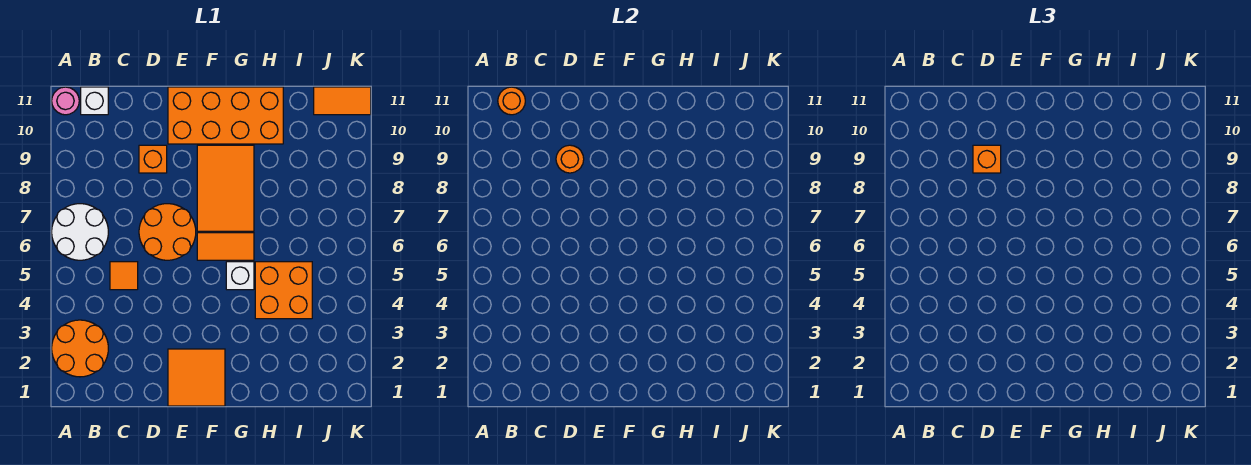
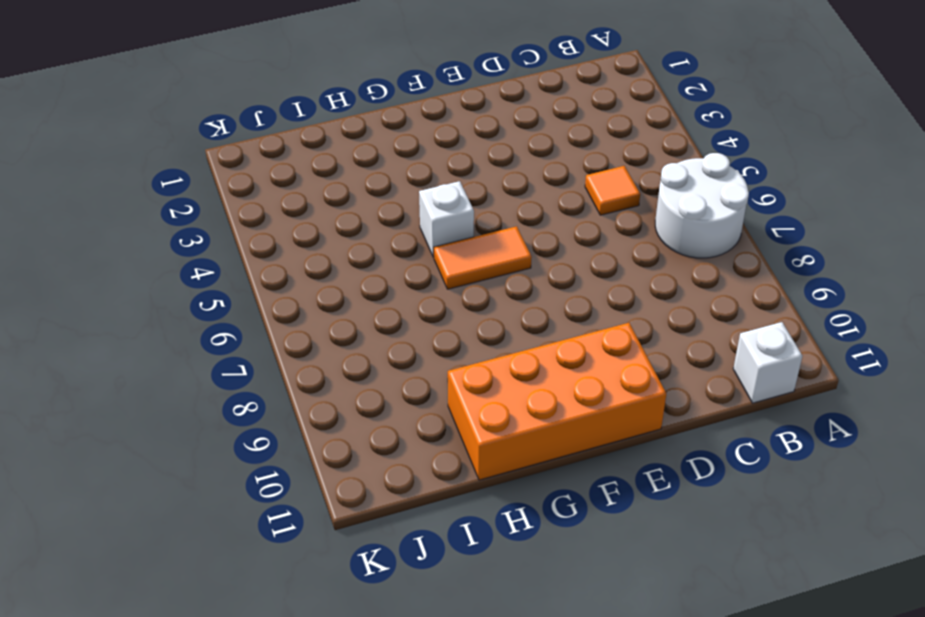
none -> orange 2x2 round brick [52,320,108,377]
none -> pink 1x1 round brick [52,87,79,115]
none -> orange 2x2 round brick [139,204,196,260]

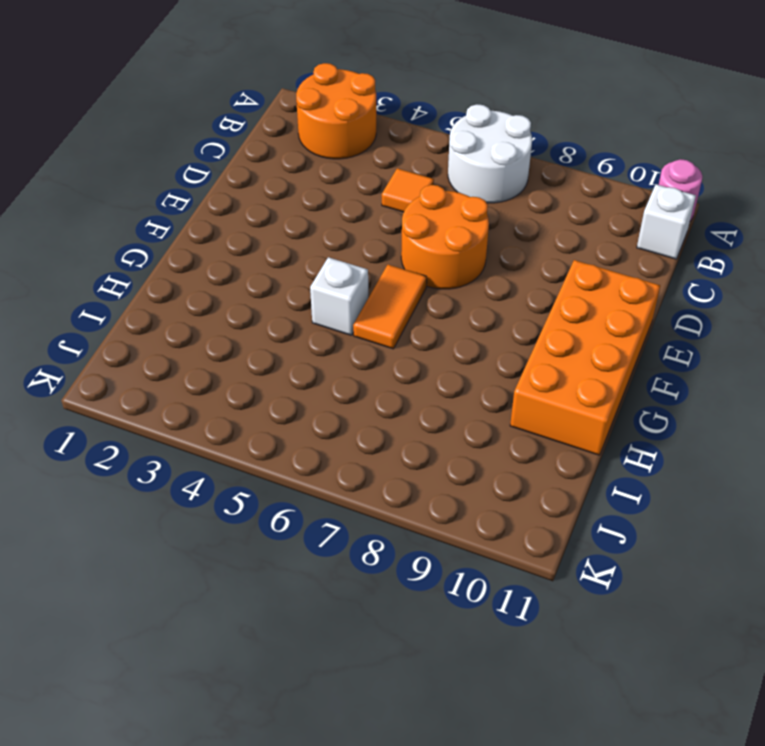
none -> orange 1x1 brick [139,145,167,173]
none -> orange 2x2 tile [168,349,225,406]
none -> orange 2x3 tile [197,145,254,231]

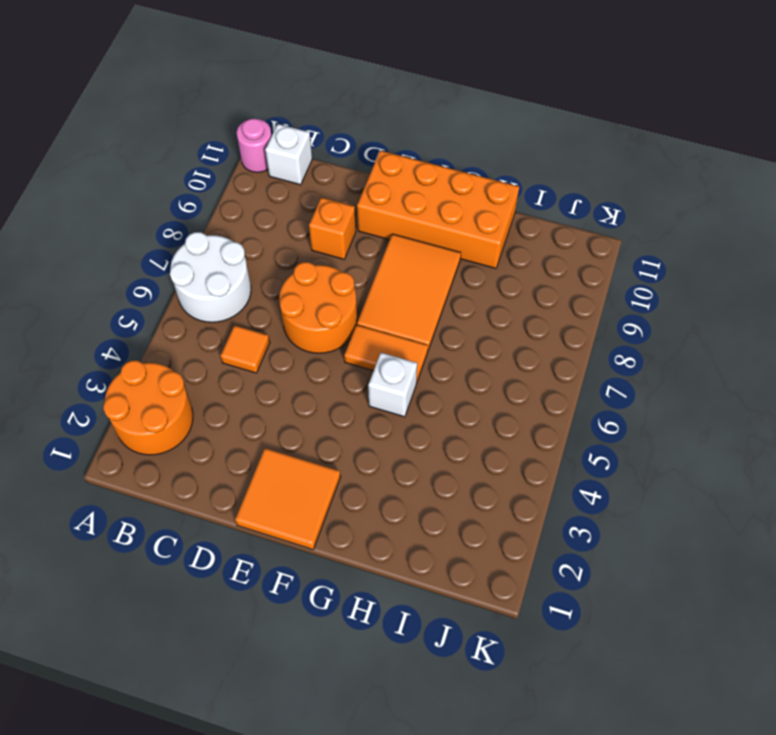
none -> orange 2x2 brick [255,262,312,319]
none -> orange 1x2 tile [314,87,371,115]
none -> orange 1x1 round brick [498,87,525,115]

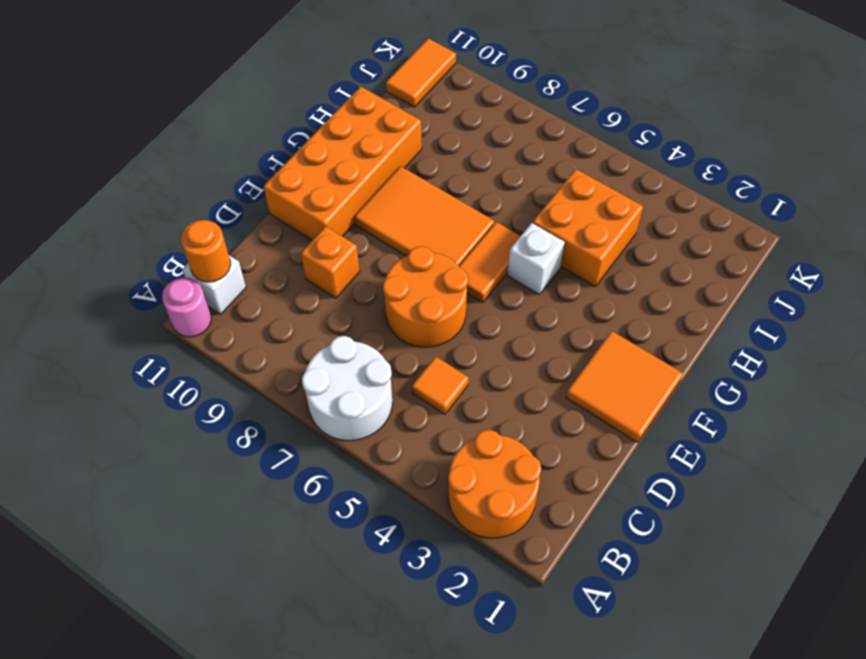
none -> orange 1x1 round brick [556,145,584,173]
none -> orange 1x1 brick [973,145,1001,173]

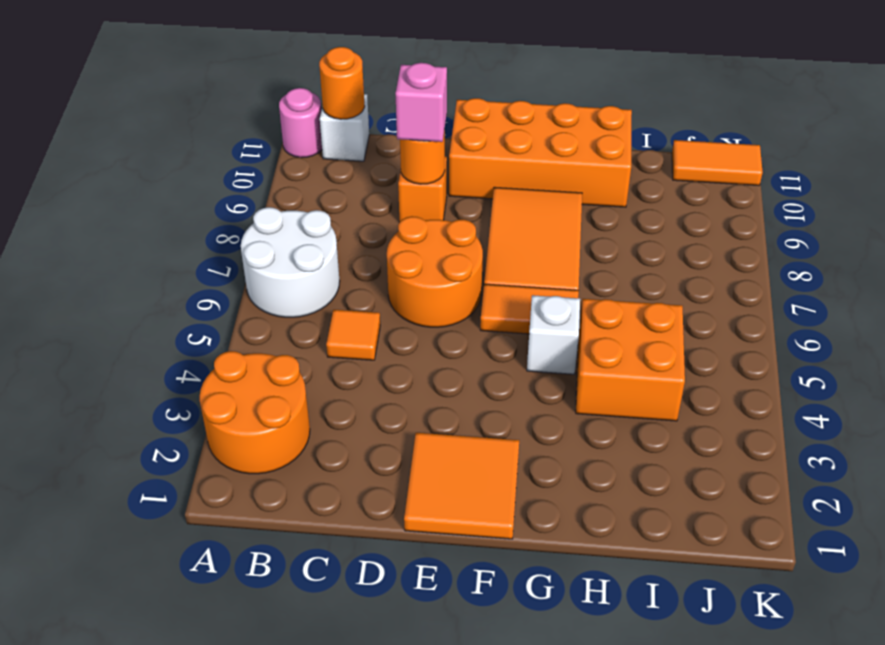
pink 1x1 brick [395,63,447,142] -> orange 1x1 brick [973,145,1001,173]

